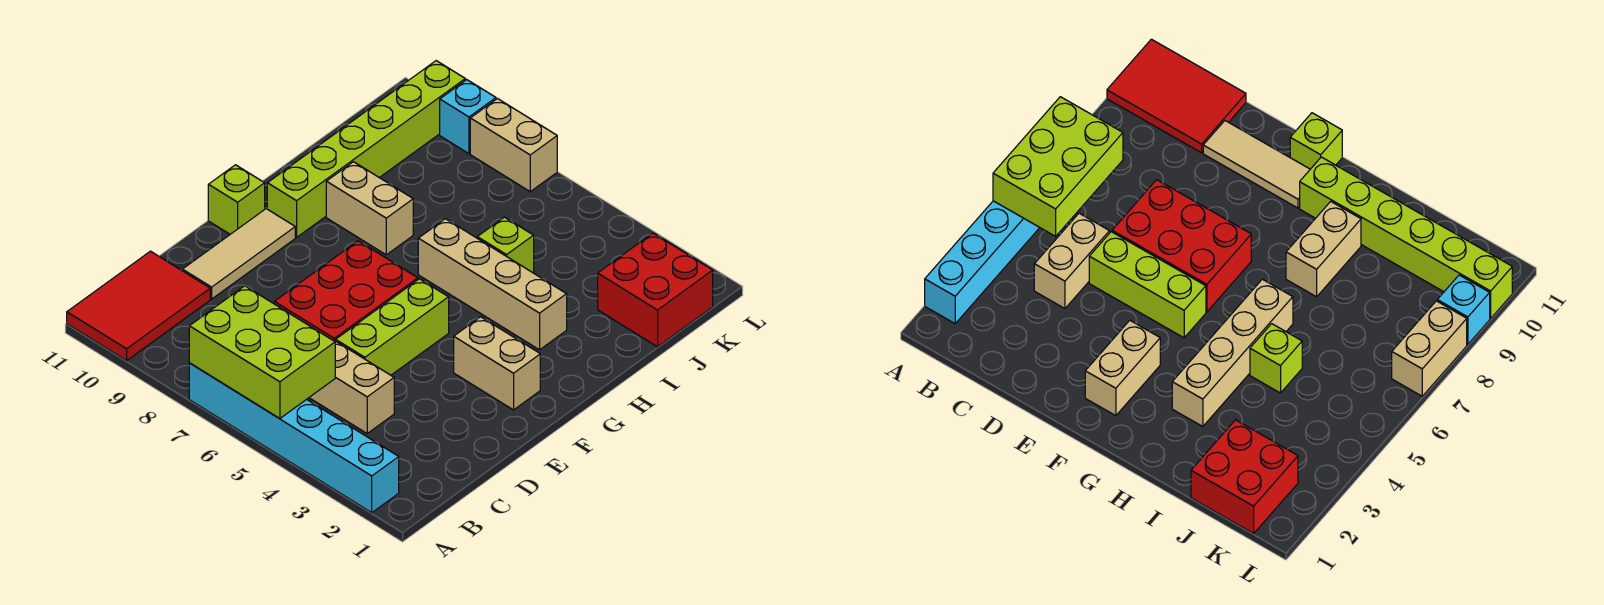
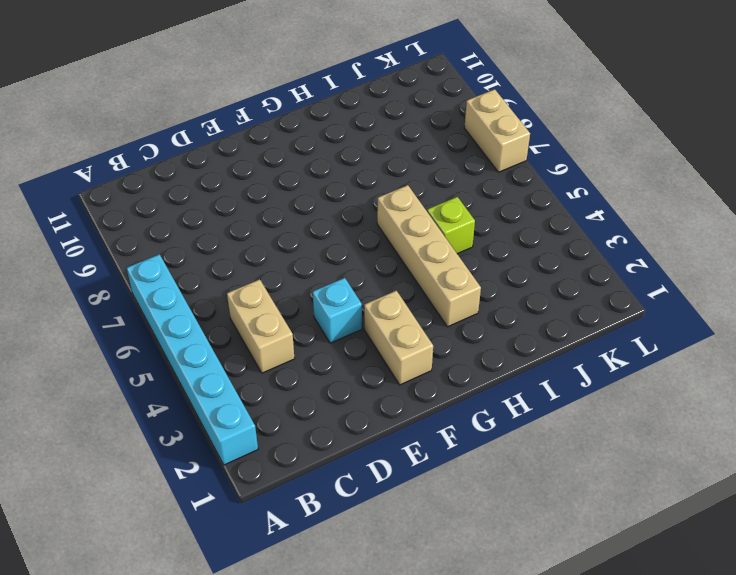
cyan 1x1 brick [313,278,362,343] -> cyan 1x1 brick moved to [440,80,496,154]
none -> red 2x3 tile [67,251,210,361]
none -> lime 1x3 brick [336,279,449,375]
none -> red 2x3 brick [274,241,418,341]

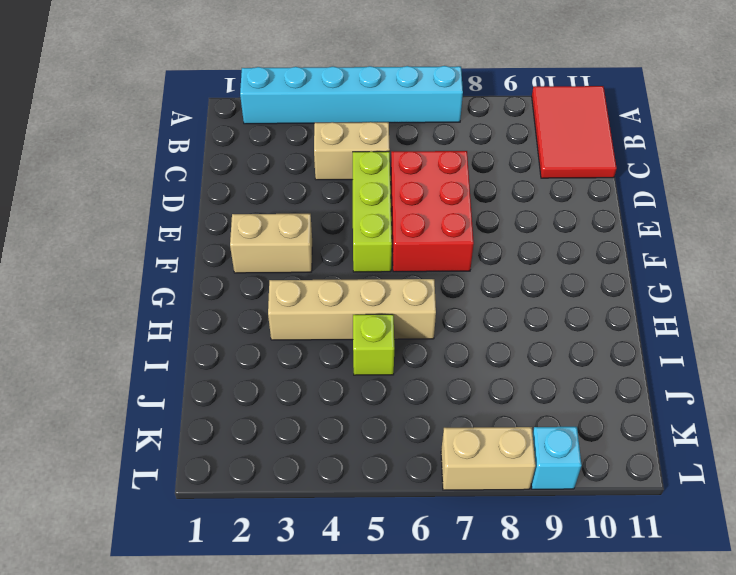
none -> tan 1x3 tile [182,209,295,299]
none -> lime 1x1 brick [208,165,265,234]
none -> lime 1x6 brick [267,61,465,237]

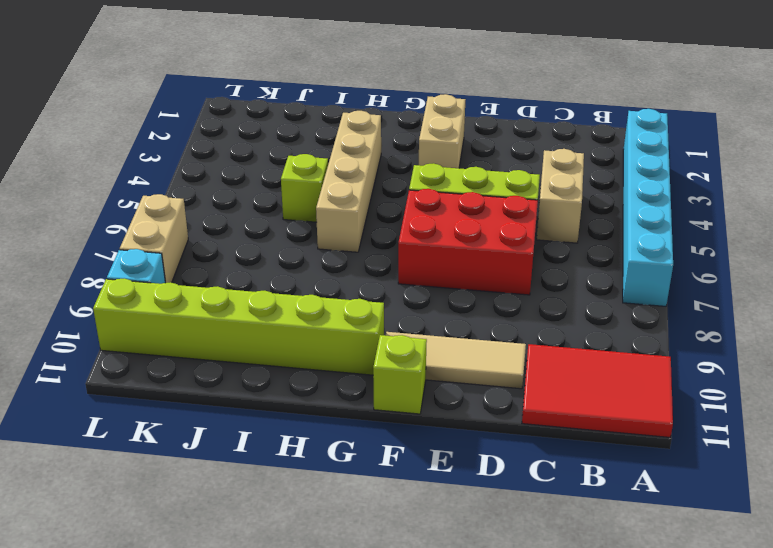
none -> tan 1x2 brick [326,162,413,255]
none -> red 2x2 brick [598,233,713,347]
none -> lime 2x3 brick [189,286,335,418]

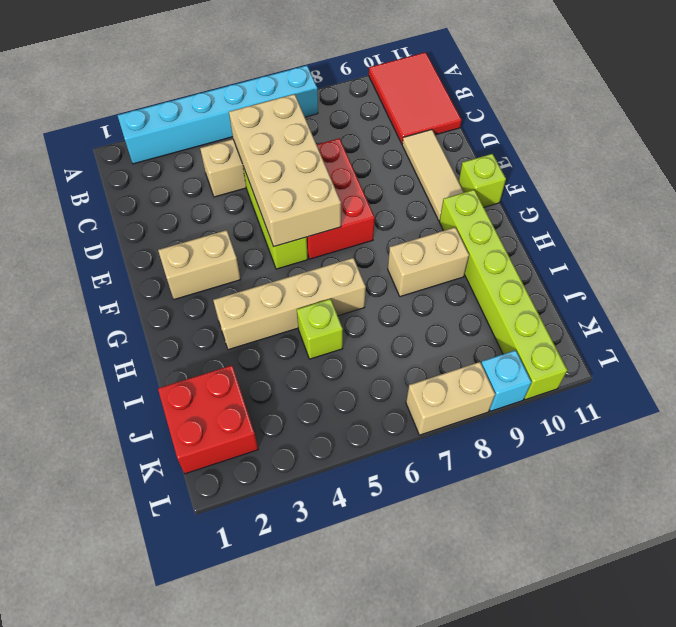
tan 2x4 brick [229,94,341,247] -> none
none -> lime 2x3 brick [189,286,335,418]

